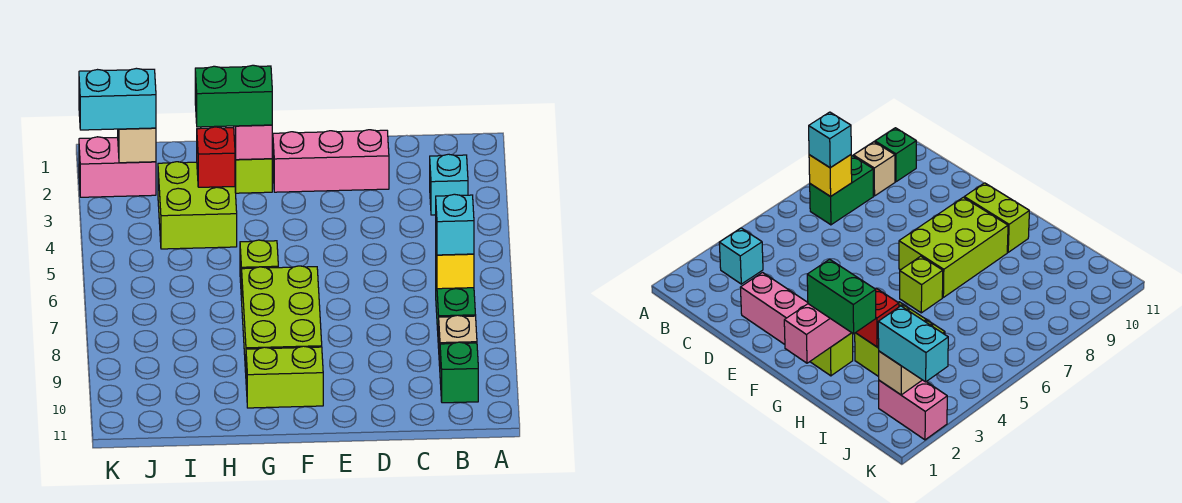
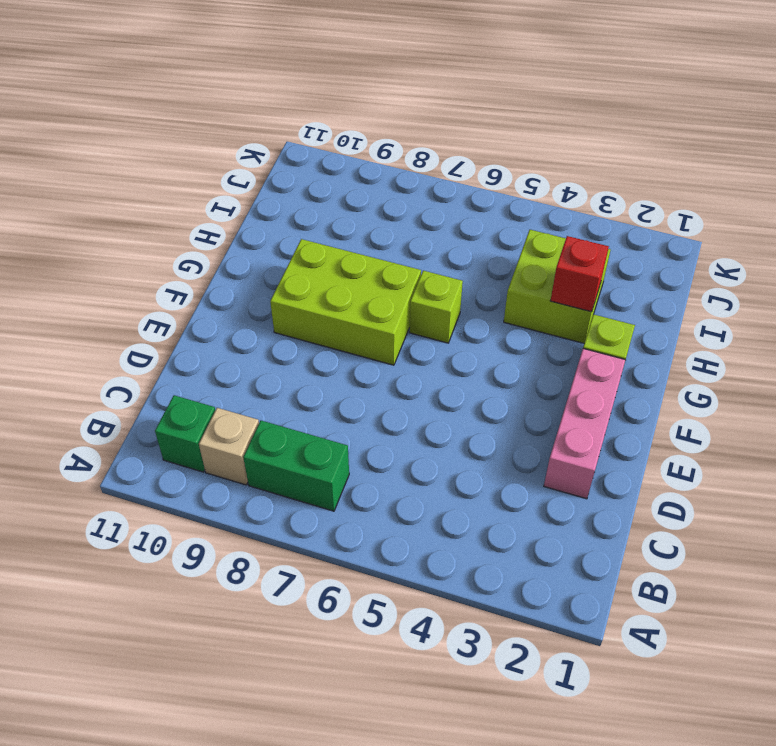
none -> cyan 1x1 brick [430,154,468,215]
none -> lime 1x2 brick [246,346,323,408]
none -> pink 1x2 brick [79,137,156,197]

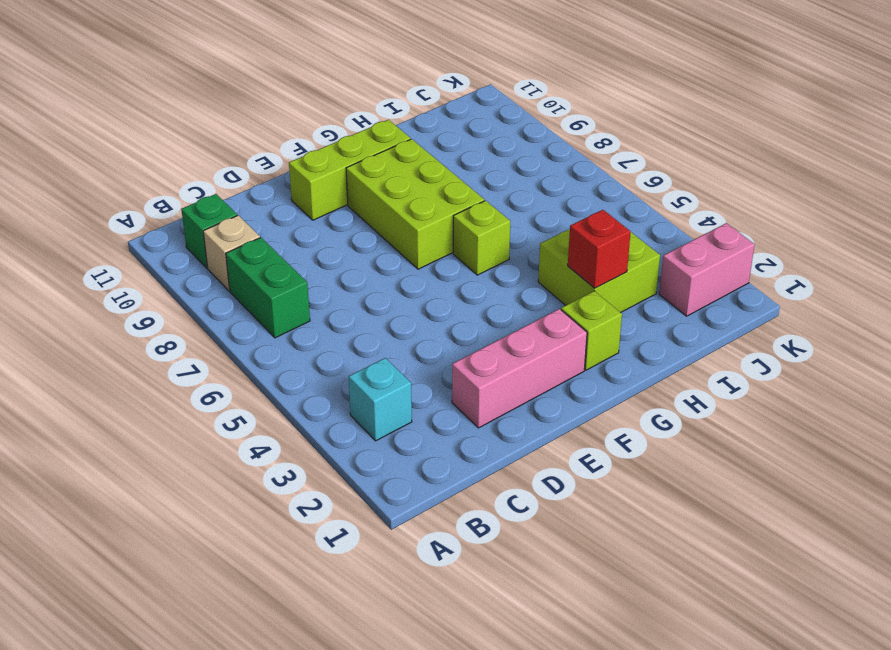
lime 1x3 brick [289,120,411,220] -> lime 1x2 brick [246,346,323,408]
none -> yellow 1x1 brick [436,245,474,289]
none -> pink 1x2 brick [234,125,272,160]
none -> tan 1x1 brick [118,128,156,163]

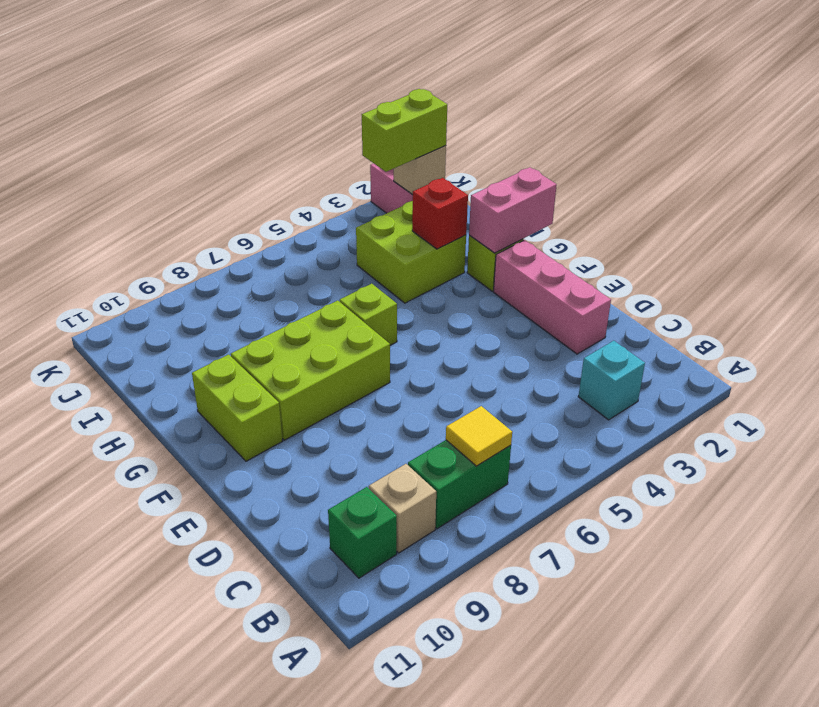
yellow 1x1 tile [446,406,512,466] -> yellow 1x1 brick [436,245,474,289]
lime 1x2 brick [362,89,447,172] -> cyan 1x2 brick [79,68,156,130]
none -> cyan 1x1 brick [436,194,474,255]
none -> green 1x2 brick [195,65,272,127]

